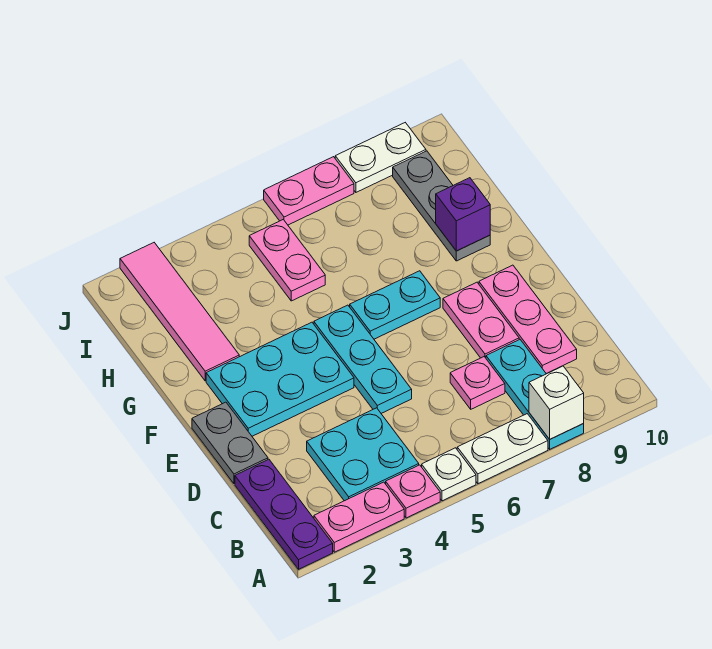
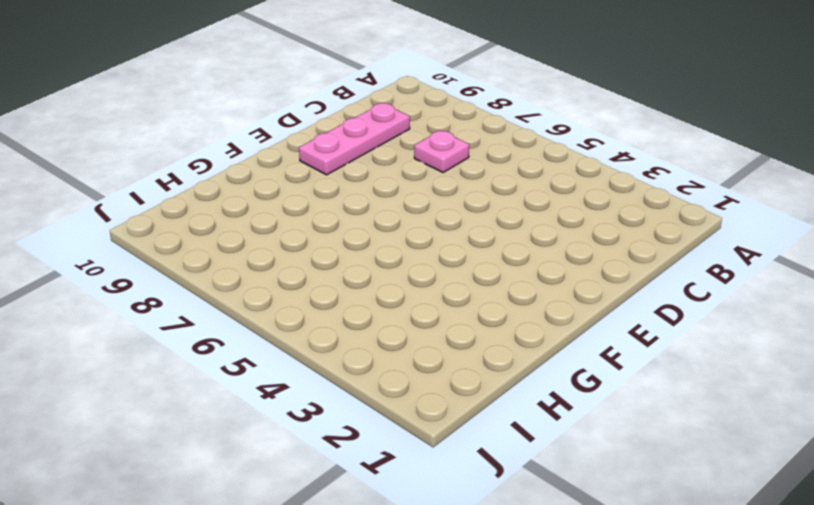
none -> purple 1x3 plate [235,459,333,569]
none -> pink 1x2 plate [314,482,404,552]
none -> pink 1x1 plate [386,465,440,518]

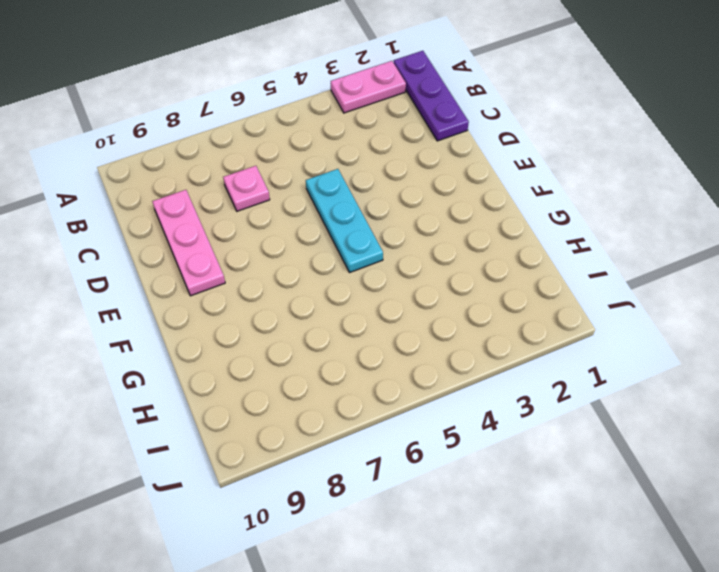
none -> pink 1x1 plate [386,465,440,518]
none -> white 1x1 plate [422,448,476,501]
none -> white 1x2 plate [457,414,548,484]

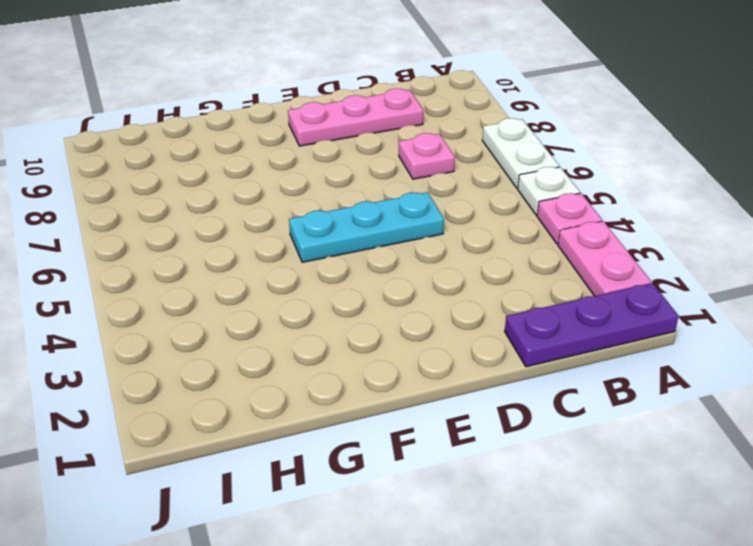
none -> cyan 1x3 plate [486,339,584,449]
none -> cyan 2x2 plate [307,408,419,501]
none -> grey 1x2 plate [192,402,268,484]

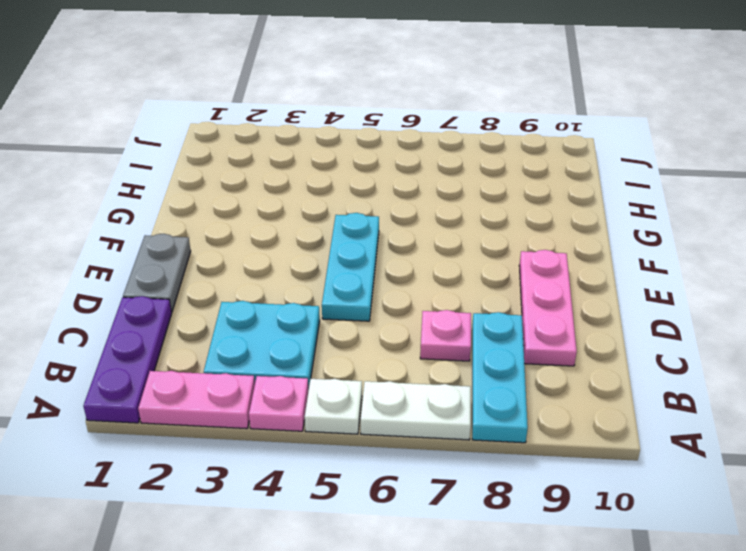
none -> pink 1x2 plate [443,282,519,358]
none -> cyan 2x3 plate [206,322,354,436]
none -> cyan 1x2 plate [350,271,440,339]

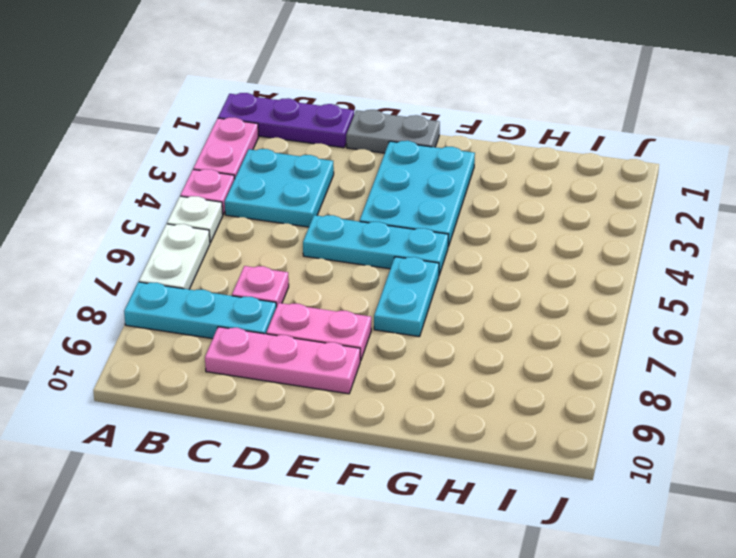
none -> pink 1x4 tile [120,243,239,381]
none -> grey 1x3 plate [393,151,490,261]
none -> pink 1x2 plate [249,220,325,301]

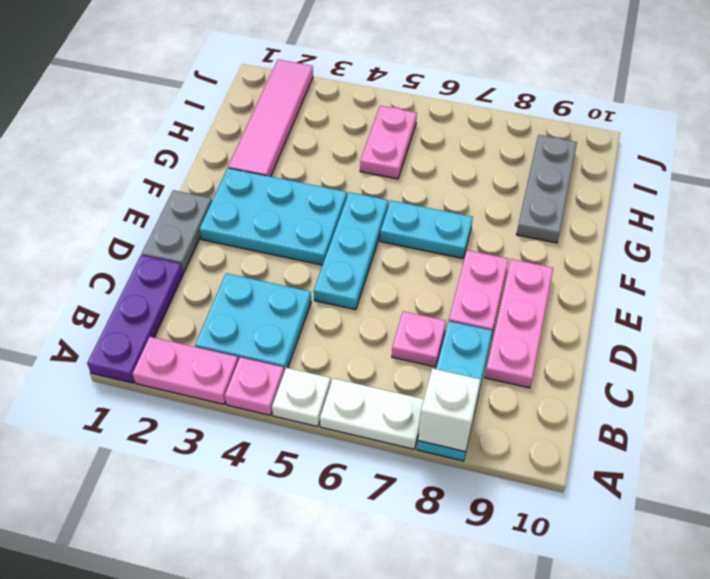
none -> pink 1x2 plate [264,157,354,225]
none -> white 1x2 plate [335,123,426,192]
none -> purple 1x1 brick [436,178,490,251]

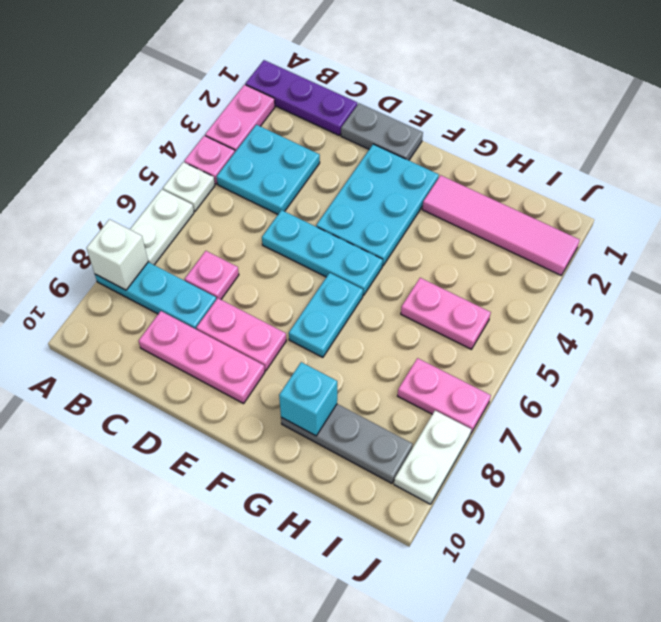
cyan 1x1 brick [279,362,337,436] -> purple 1x1 brick [436,178,490,251]
pink 1x2 plate [397,358,491,433] -> pink 1x2 plate turned to [264,157,354,225]

